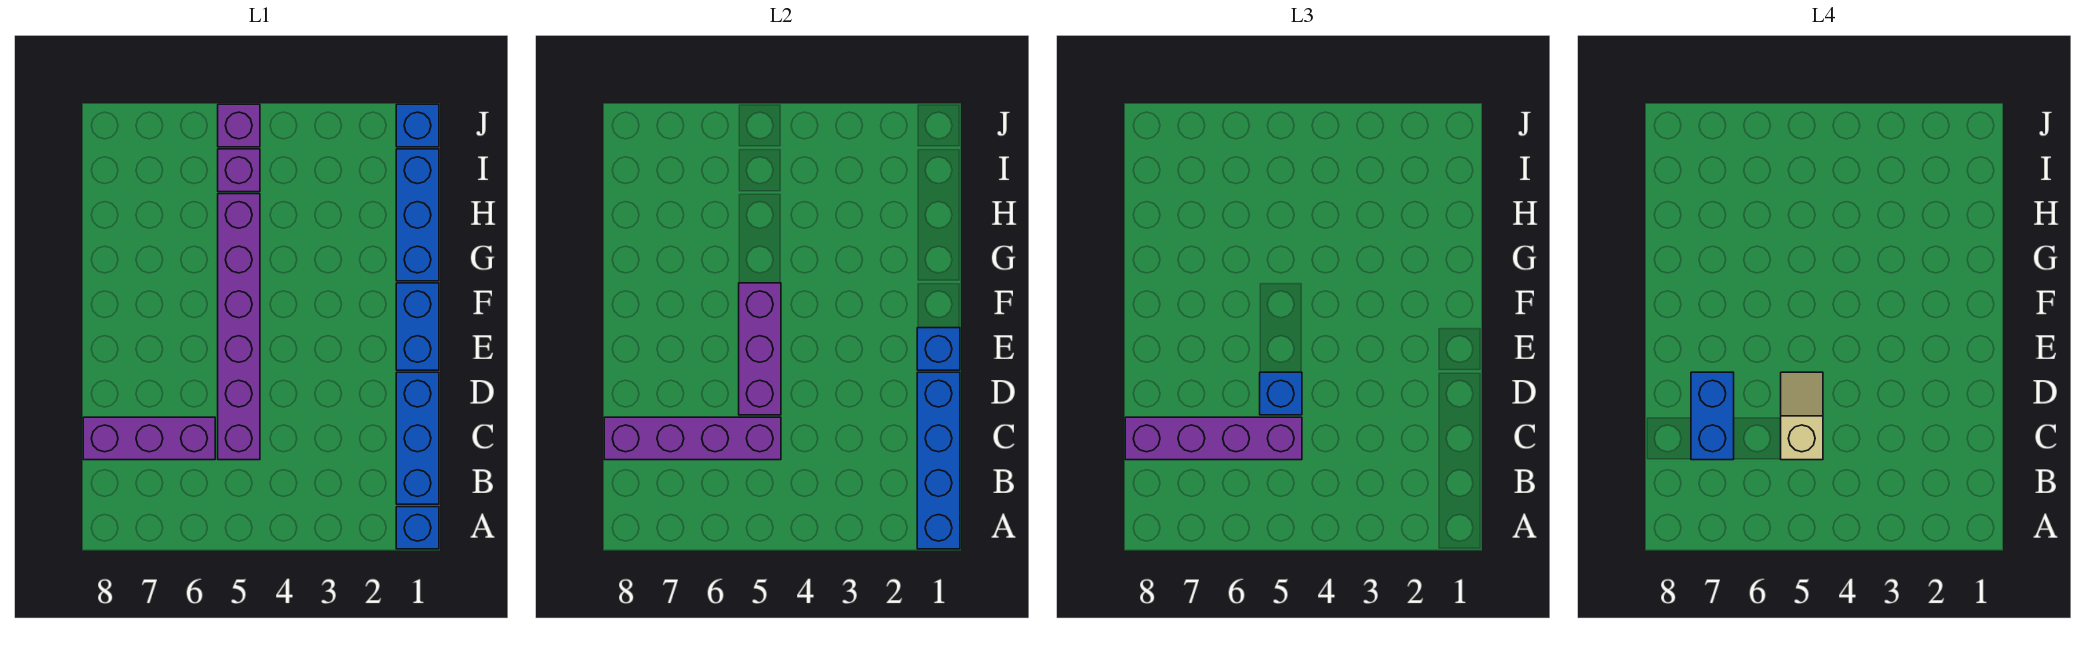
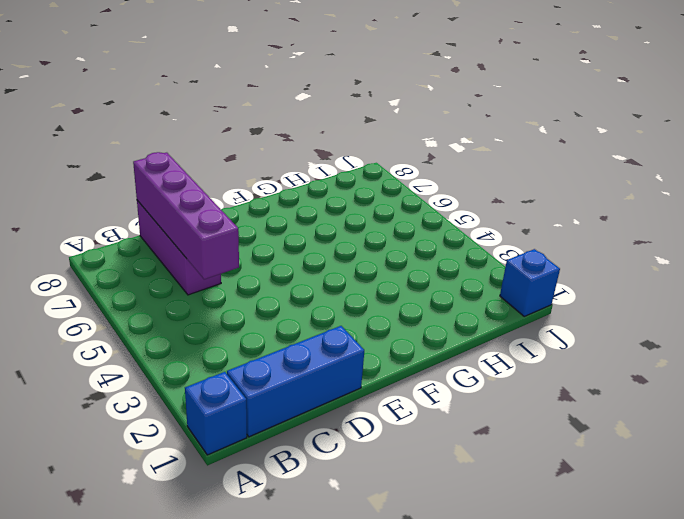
none -> purple 1x6 brick [218,194,260,460]
none -> blue 1x2 brick [396,283,439,370]
none -> blue 1x3 brick [396,149,439,281]

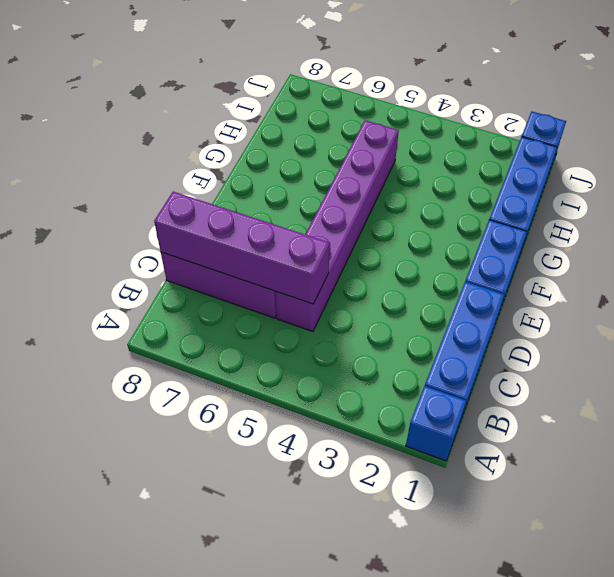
none -> purple 1x1 brick [218,149,260,192]
none -> purple 1x1 brick [218,104,260,147]
none -> blue 1x4 brick [917,372,960,549]

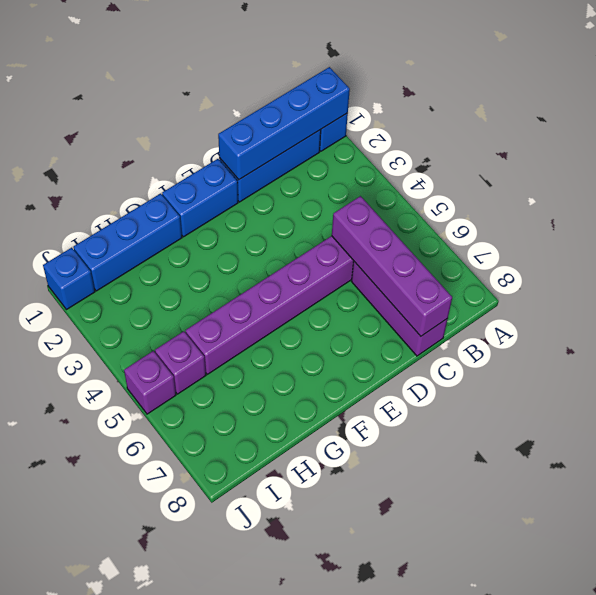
none -> purple 1x3 brick [739,283,781,415]
none -> blue 1x1 brick [917,328,960,370]
none -> purple 1x4 brick [1125,417,1302,460]

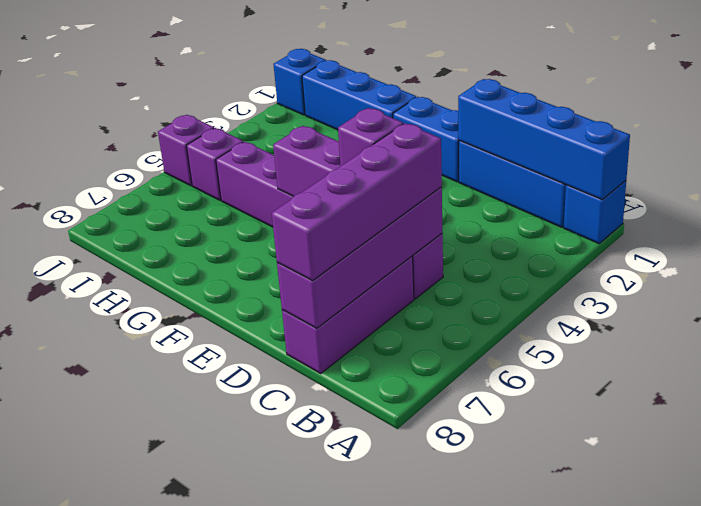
purple 1x1 brick [338,108,403,166] -> blue 1x1 brick [1260,372,1302,415]
none -> blue 1x1 brick [917,328,960,370]
none -> tan 1x2 slope [1781,372,1823,460]
none -> blue 1x2 brick [1691,372,1734,460]

